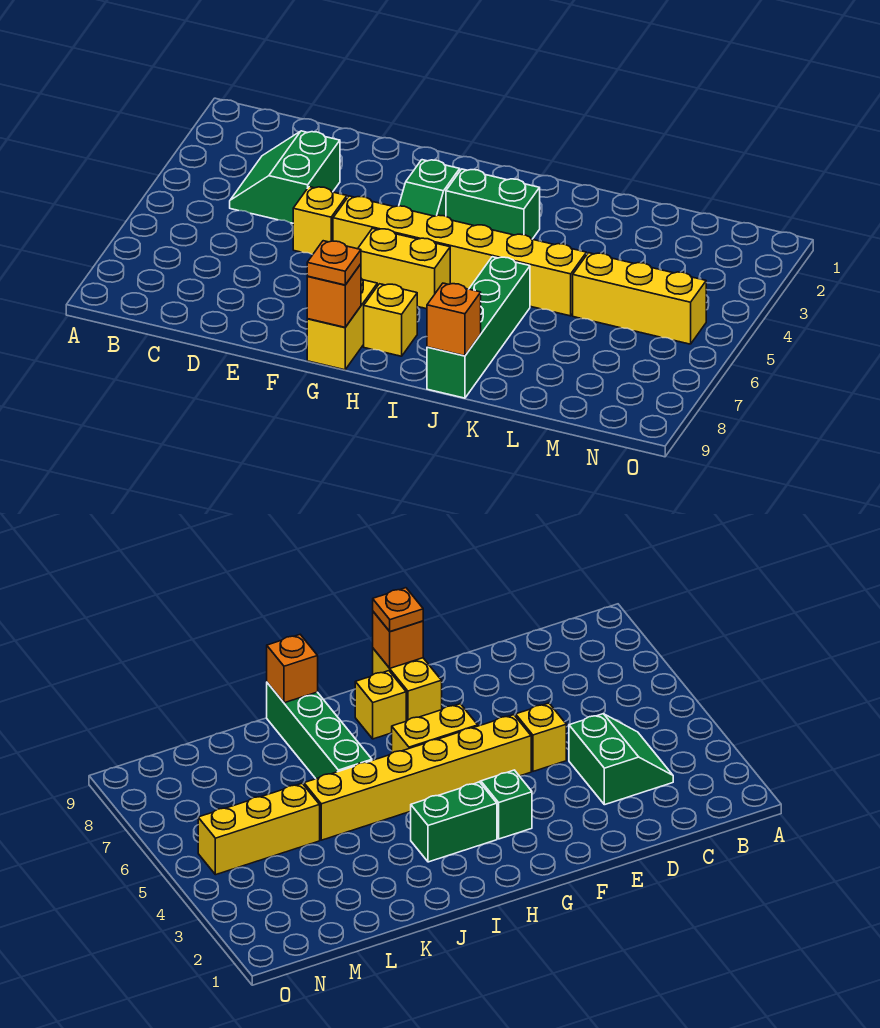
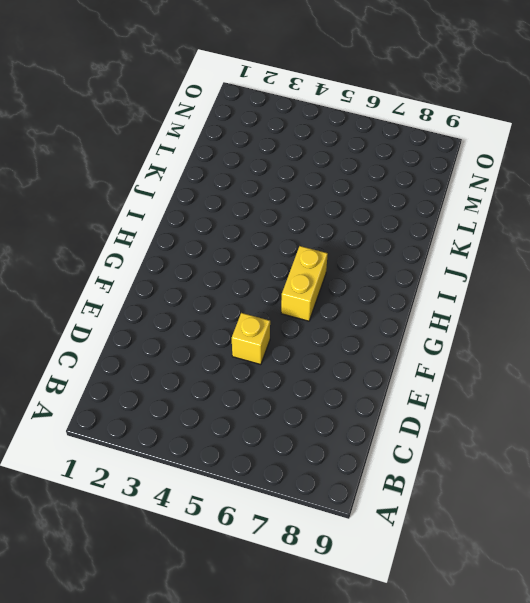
none -> green 2x2 slope [230,131,340,223]
none -> yellow 1x6 brick [333,196,586,316]
none -> green 1x2 slope [399,160,460,216]

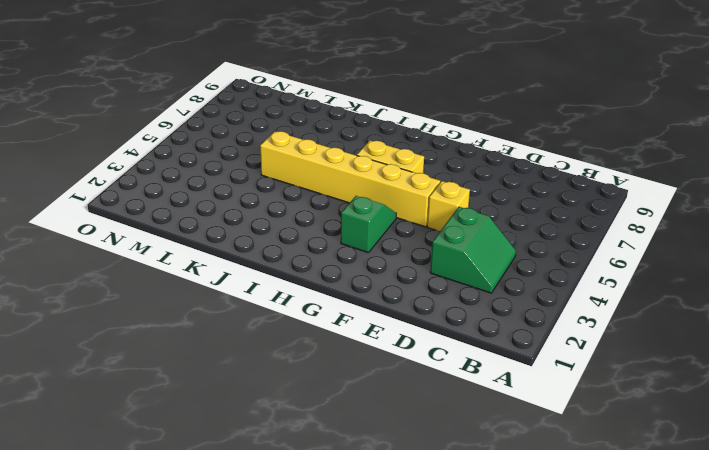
none -> yellow 1x2 brick [307,279,377,370]
none -> green 1x2 brick [446,169,540,239]
none -> yellow 1x1 brick [364,284,417,356]

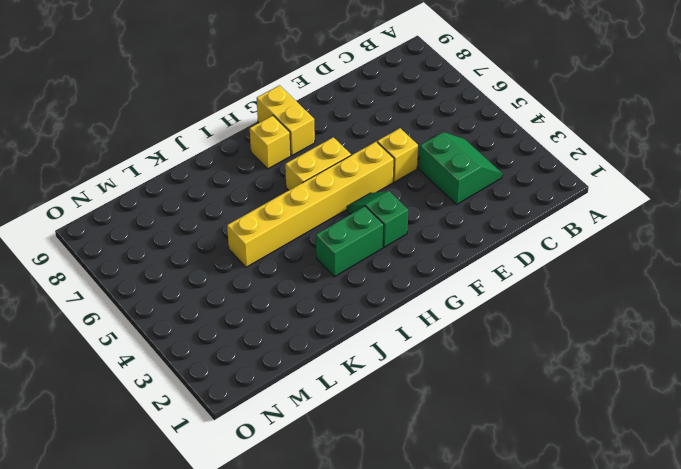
none -> green 1x4 brick [427,257,530,398]
none -> yellow 1x3 brick [573,253,706,344]
none -> orange 1x1 brick [307,264,361,327]

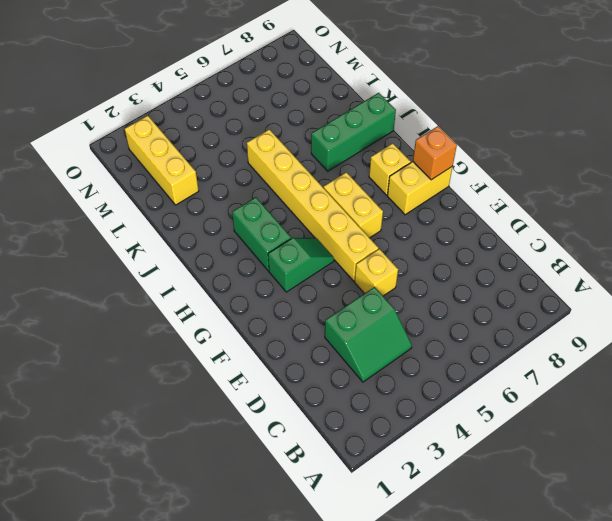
green 1x3 brick [311,93,396,171] -> green 1x4 brick [427,257,530,398]
yellow 1x3 brick [125,116,199,205] -> yellow 1x3 brick moved to [573,253,706,344]
none -> orange 1x1 brick [427,283,481,356]
none -> orange 1x1 plate [307,241,361,285]

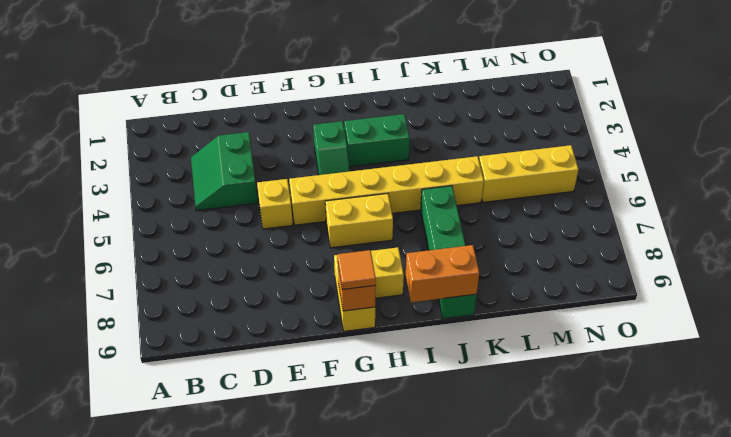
orange 1x1 tile [338,250,376,290] -> orange 1x1 plate [307,241,361,285]
orange 1x2 brick [406,245,479,302] -> orange 1x1 brick [427,283,481,356]

